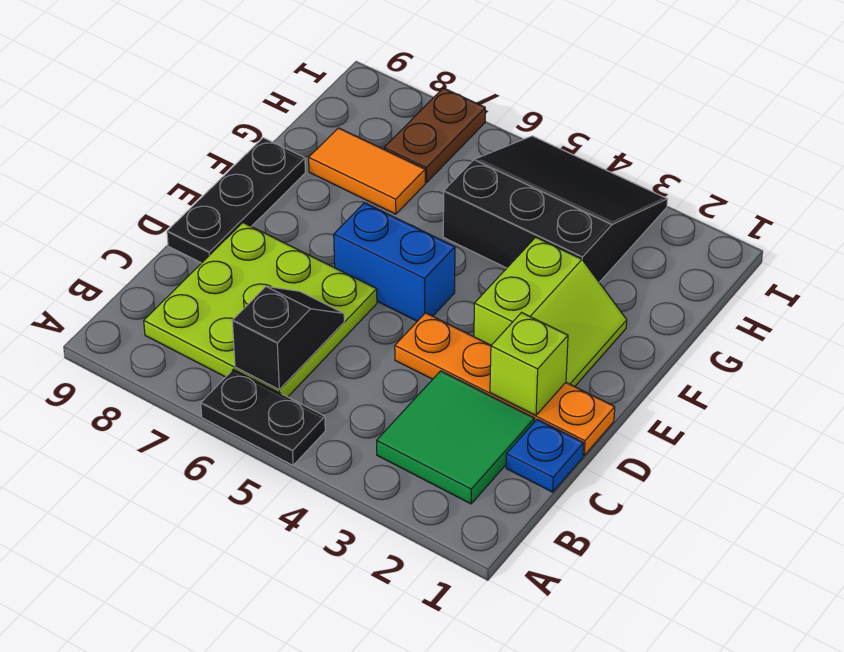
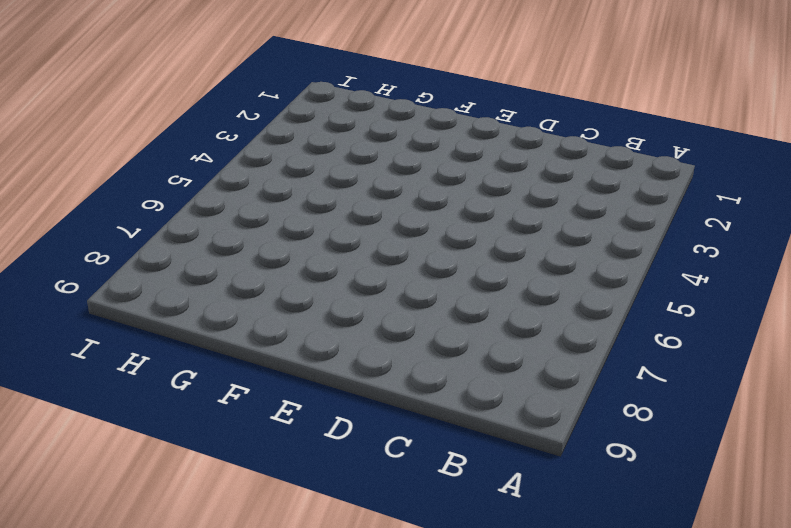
none -> black 1x2 plate [201,369,325,465]
none -> green 2x2 tile [377,371,535,504]
none -> lime 3x3 plate [144,223,377,397]

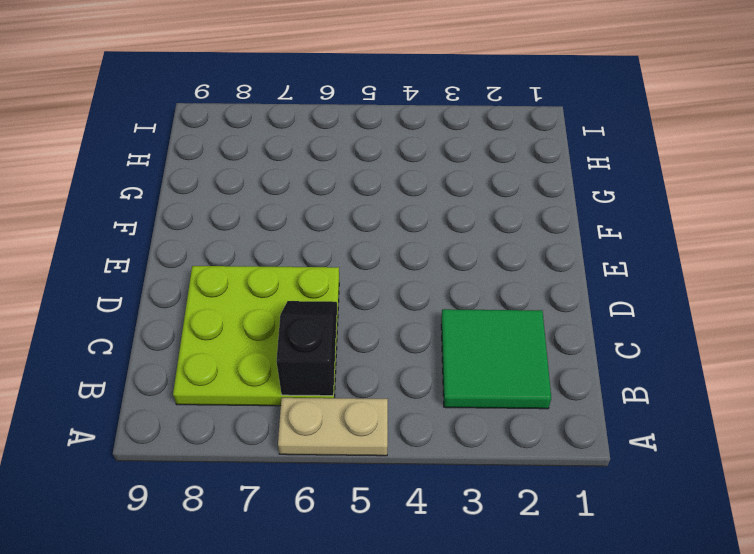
tan 1x2 plate [278,398,388,456] -> black 1x2 plate [201,369,325,465]
none -> blue 1x1 plate [506,419,584,492]
none -> orange 1x4 plate [395,313,615,455]
none -> black 1x3 plate [167,138,305,263]

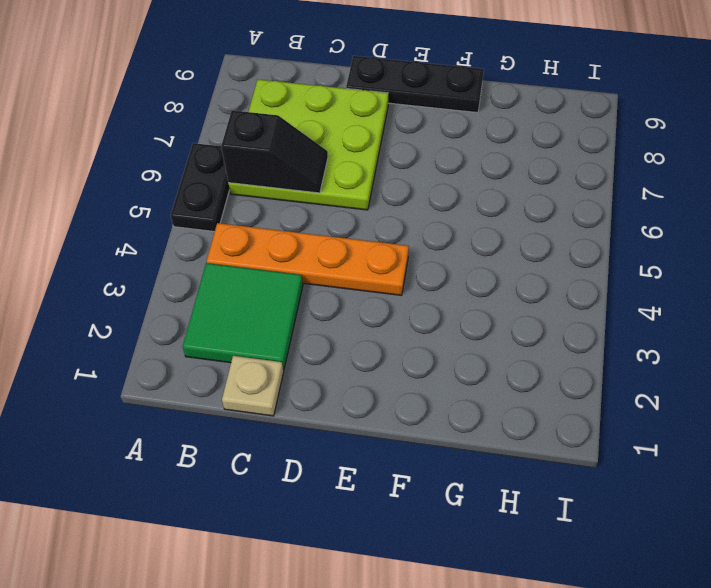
orange 1x4 plate [207,223,409,295] -> orange 1x4 plate turned to [395,313,615,455]
tan 1x1 plate [222,356,284,416] -> blue 1x1 plate [506,419,584,492]
none -> lime 2x2 slope [474,237,627,387]
none -> blue 1x2 brick [334,203,455,321]
none -> black 3x3 slope [443,136,667,282]

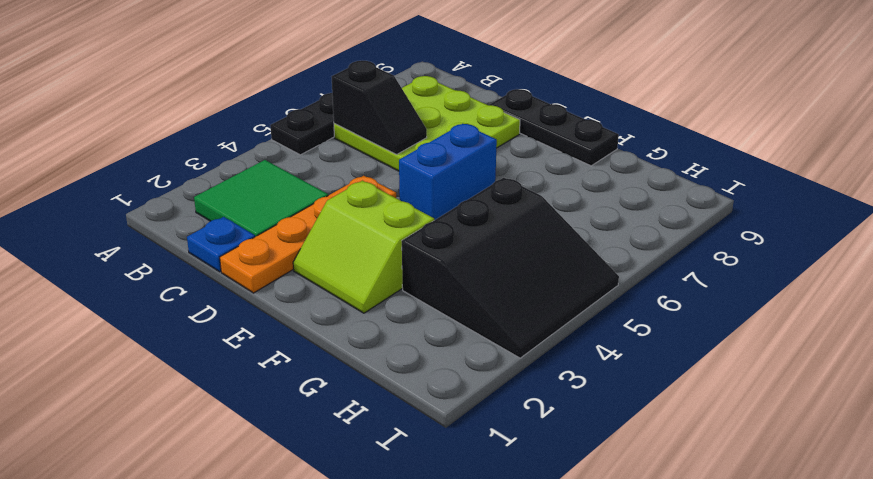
none -> orange 1x2 tile [309,128,425,214]
none -> brown 1x2 plate [384,88,485,183]
none -> lime 1x1 brick [490,313,568,415]

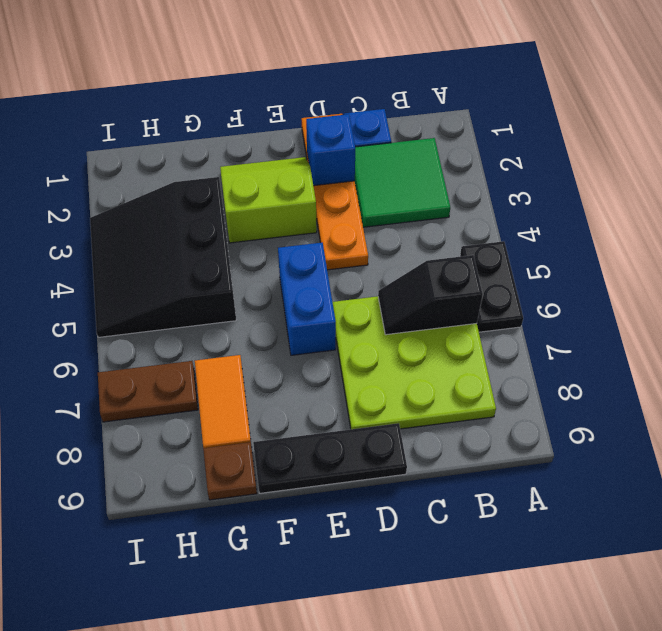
blue 1x1 brick [306,114,355,186] -> lime 1x1 brick [490,313,568,415]
brown 1x1 plate [203,442,257,500] -> none

